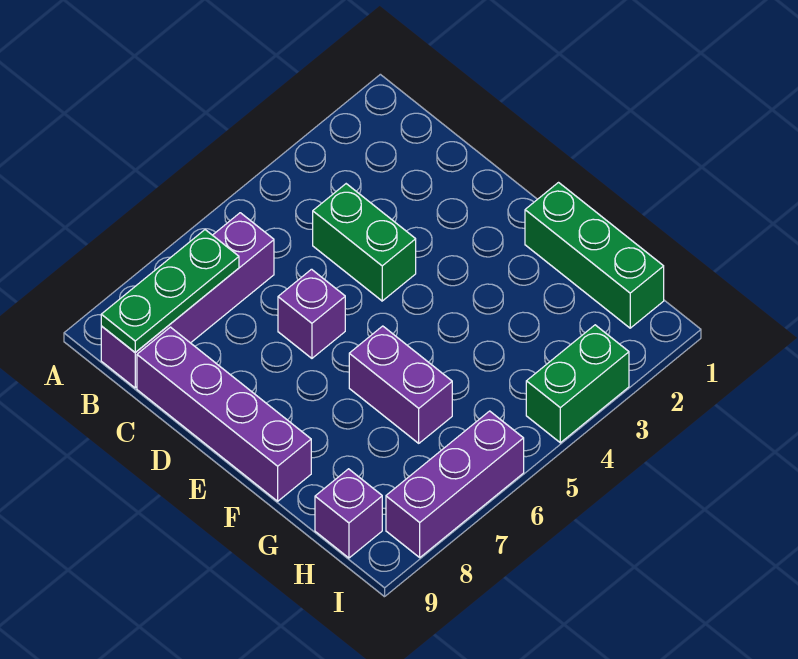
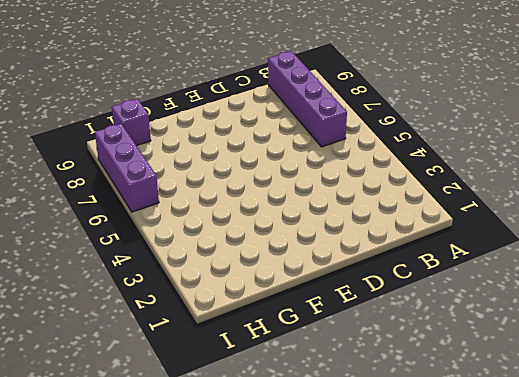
none -> green 1x2 brick [313,184,416,301]
none -> purple 1x4 brick [137,327,311,501]

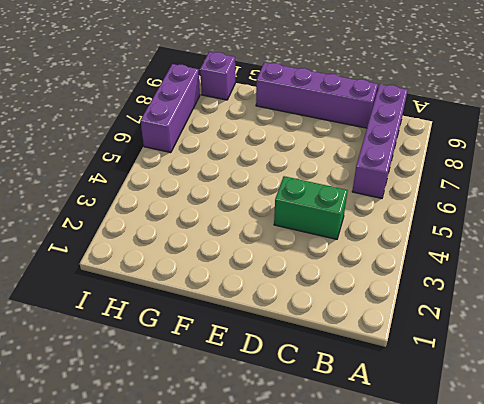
none -> purple 1x1 brick [278,269,345,358]
none -> green 1x3 brick [525,183,664,328]

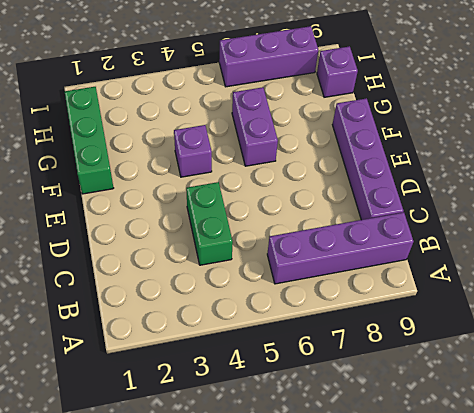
purple 1x1 brick [174,125,212,177] -> purple 1x1 brick moved to [278,269,345,358]
none -> green 1x2 brick [526,325,629,443]
none -> green 1x3 plate [101,230,239,352]

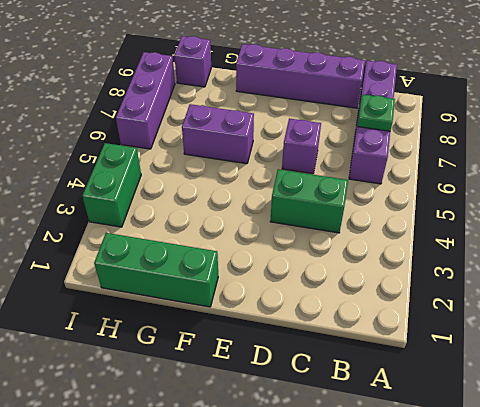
green 1x1 plate [357,95,395,131] -> green 1x3 plate [101,230,239,352]

